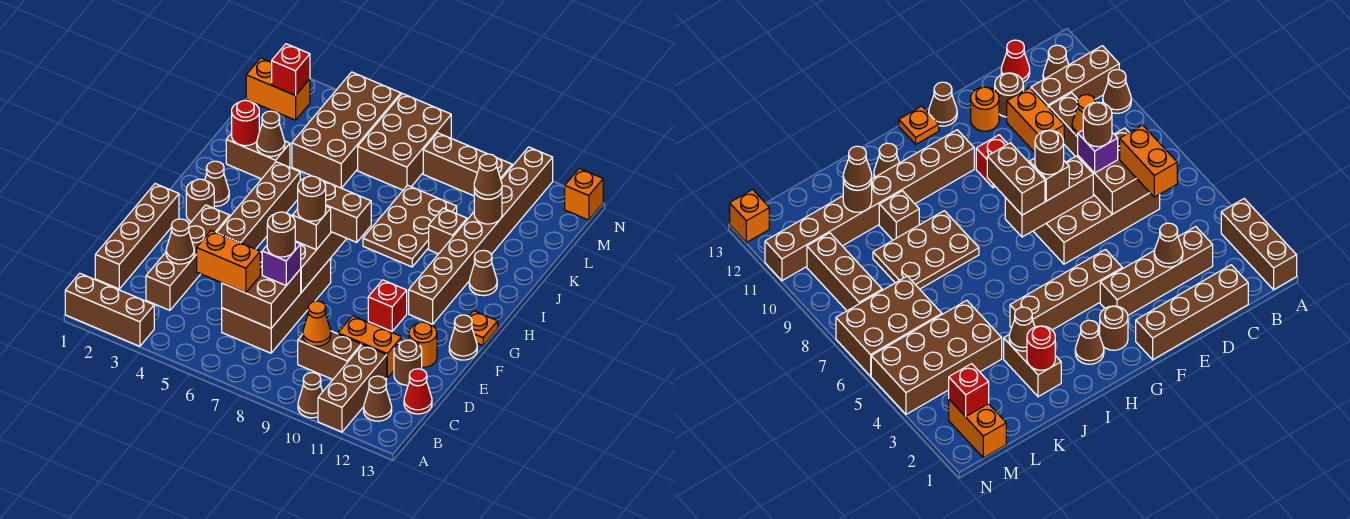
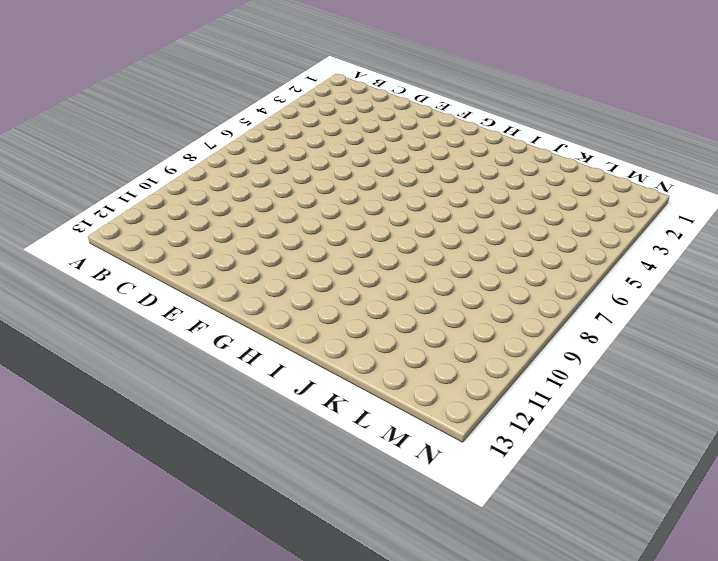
none -> brown 1x3 brick [65,273,154,346]
none -> brown 1x1 cone [298,373,323,418]
none -> brown 1x3 brick [318,345,387,432]
none -> brown 1x1 cone [364,376,392,421]

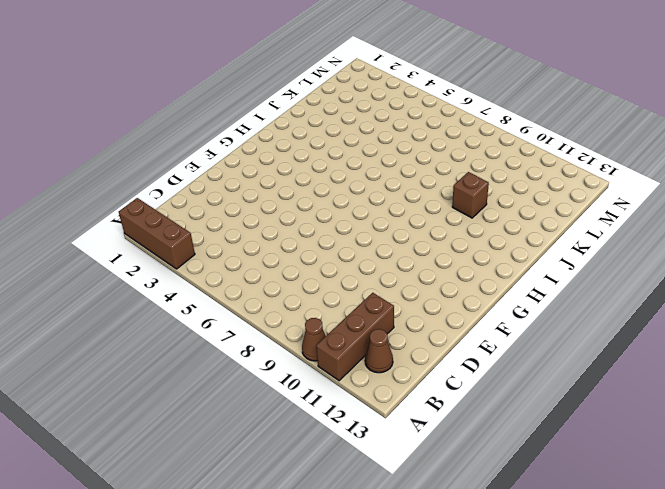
none -> brown 1x4 brick [95,184,179,289]
none -> brown 1x4 brick [146,205,230,310]
none -> brown 2x4 brick [222,258,331,353]
none -> brown 1x2 brick [298,331,361,379]

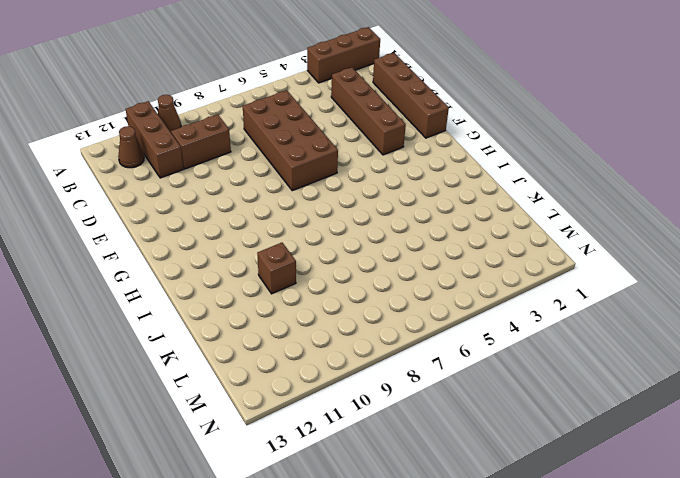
none -> red 1x1 cone [404,369,432,414]
none -> orange 1x2 brick [338,316,402,378]
none -> brown 1x1 round brick [394,340,422,385]
none -> orange 1x1 round brick [409,322,437,367]

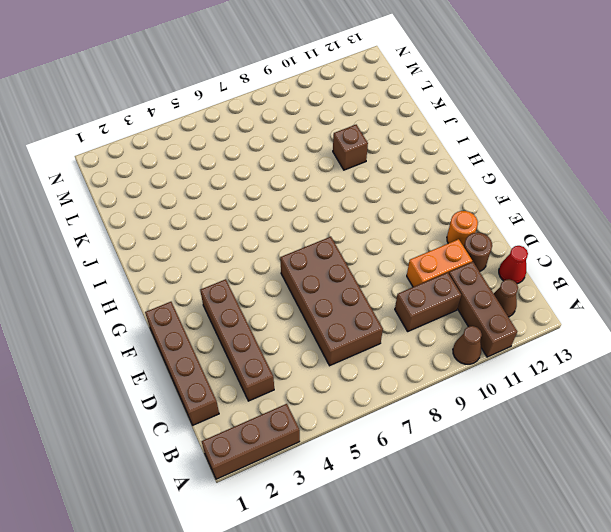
none -> brown 1x4 brick [217,162,300,249]
none -> red 1x1 brick [368,280,407,331]
none -> brown 1x1 cone [449,315,477,360]
none -> brown 1x1 round brick [186,179,214,222]

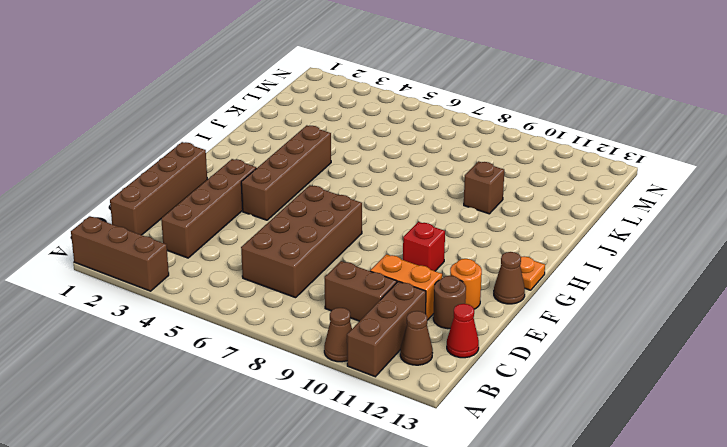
none -> brown 1x1 round brick [186,179,214,222]
none -> brown 1x8 brick [409,147,553,324]
none -> brown 1x1 cone [205,161,229,206]
none -> brown 2x3 plate [363,185,457,267]

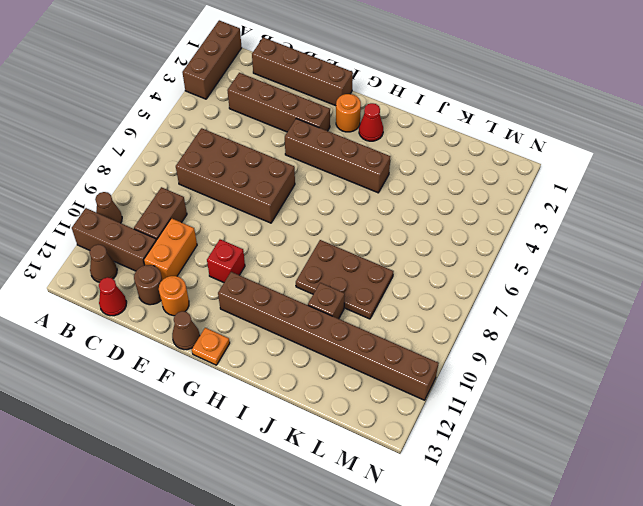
orange 1x1 round brick [336,94,361,132] -> brown 1x1 round brick [186,179,214,222]
red 1x1 cone [359,103,383,141] -> brown 1x1 cone [205,161,229,206]
none -> brown 1x1 cone [469,250,497,296]
none -> brown 1x2 brick [226,130,290,179]
none -> brown 2x4 brick [292,72,401,188]
none -> brown 2x3 brick [358,94,451,190]

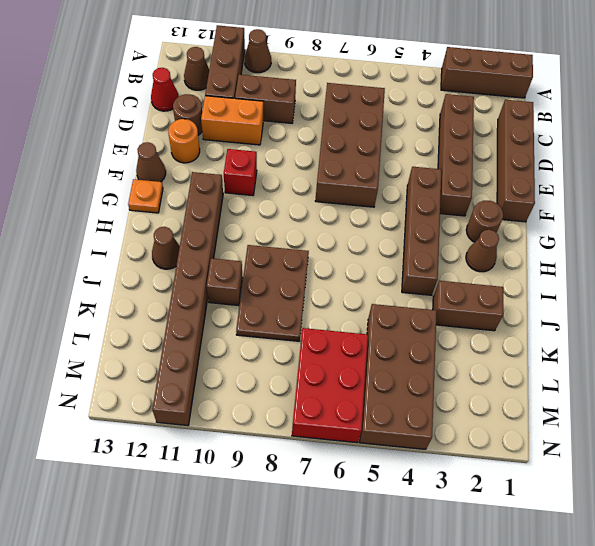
red 2x3 brick [292,328,368,443] -> brown 2x3 brick [358,94,451,190]
none -> orange 1x2 brick [246,58,310,120]
none -> brown 1x3 brick [423,133,512,196]
none -> orange 1x1 brick [565,168,603,220]
none -> brown 2x2 brick [222,252,301,328]

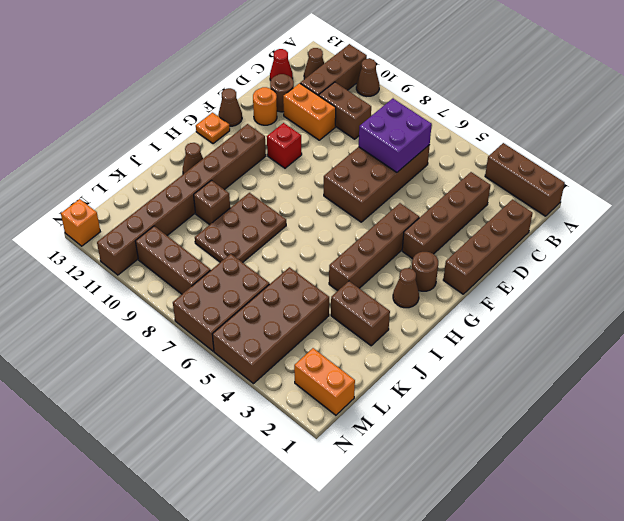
purple 2x2 brick [359,99,432,172] -> brown 2x2 brick [222,252,301,328]
none -> orange 1x1 cone [303,301,331,346]
none -> brown 1x1 cone [166,219,194,264]
none -> brown 1x3 brick [295,232,346,292]
none -> red 1x1 round brick [232,100,259,146]

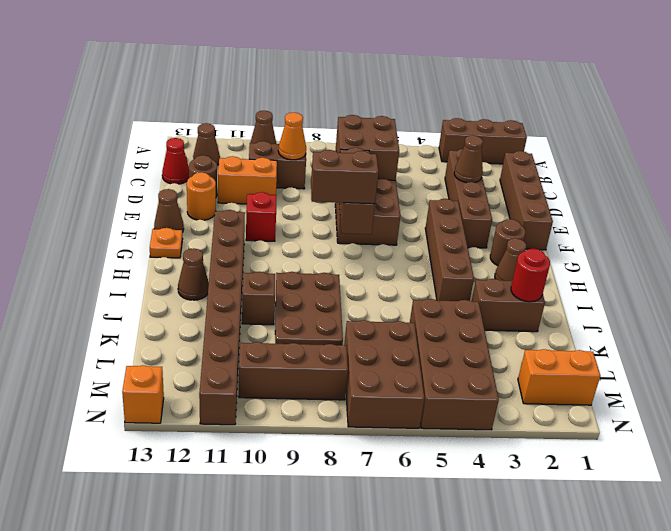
none -> brown 1x3 brick [318,345,387,432]
none -> brown 1x1 cone [257,111,285,156]
none -> brown 1x1 round brick [474,192,502,224]
none -> red 1x1 brick [271,44,310,95]

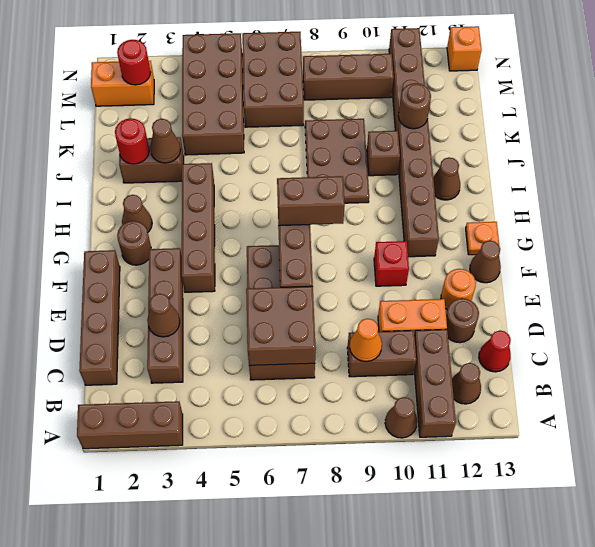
red 1x1 round brick [117,40,151,85] -> red 1x1 brick [271,44,310,95]
none -> orange 1x2 brick [197,231,260,293]
none -> purple 1x1 brick [262,242,301,285]
none -> brown 1x1 brick [292,206,331,250]
none -> brown 1x1 cone [474,154,502,199]

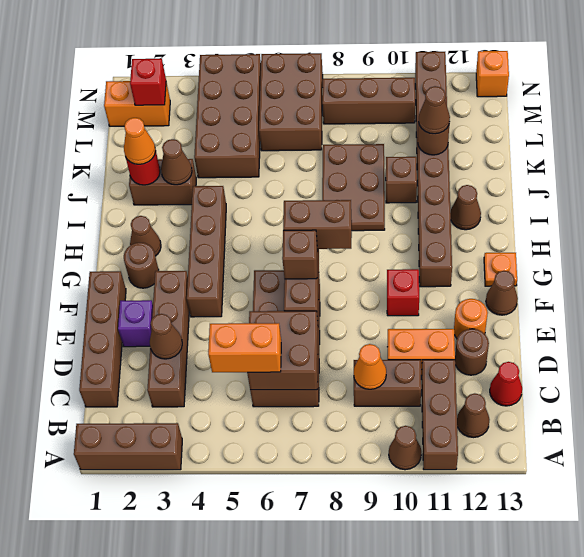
purple 1x1 brick [118,300,153,347] -> purple 1x1 brick moved to [262,242,301,285]
orange 1x1 cone [124,118,156,164] -> none
none -> brown 1x1 round brick [267,212,295,257]
none -> brown 1x1 round brick [298,176,326,221]

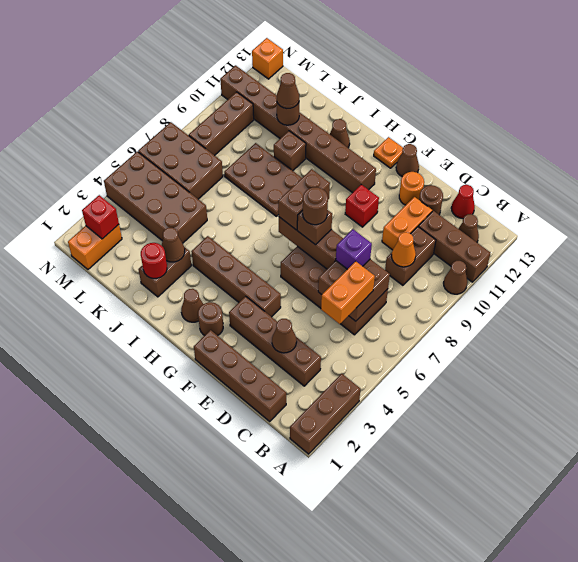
none -> brown 1x1 round brick [267,212,295,257]

